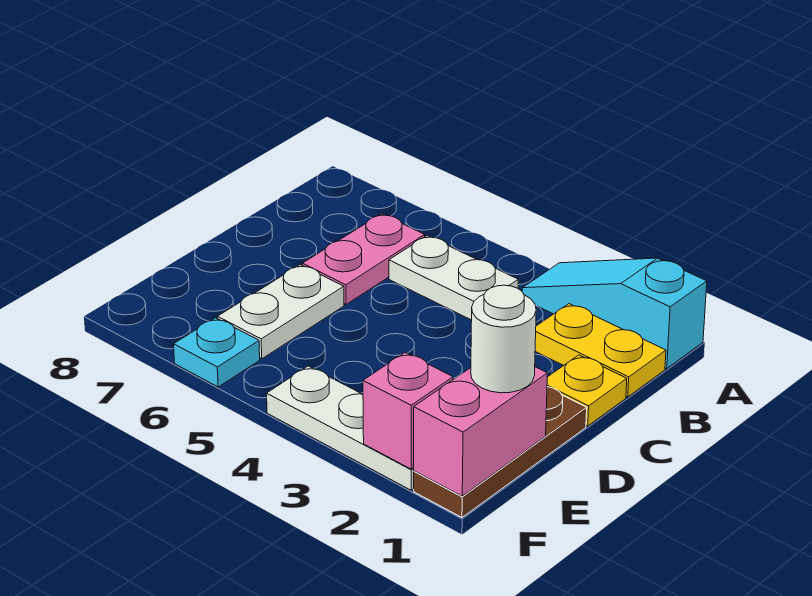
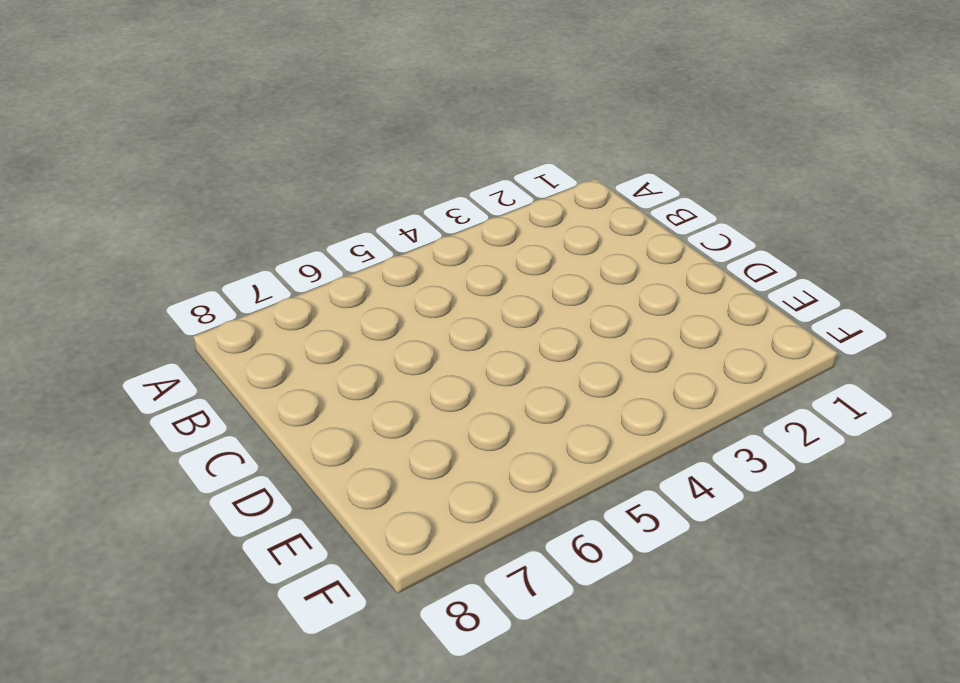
none -> cyan 1x3 slope [522,258,707,368]
none -> yellow 1x2 plate [535,304,666,397]
none -> white 1x2 plate [389,236,518,320]

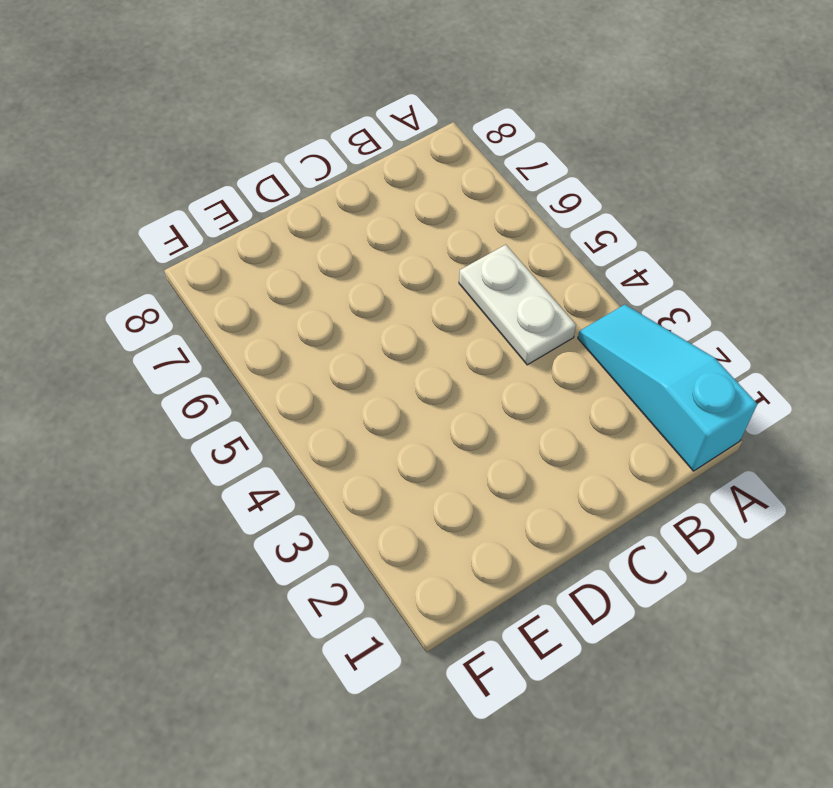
none -> yellow 1x2 plate [535,304,666,397]
none -> pink 1x2 plate [302,214,425,304]
none -> yellow 1x1 plate [547,355,627,426]

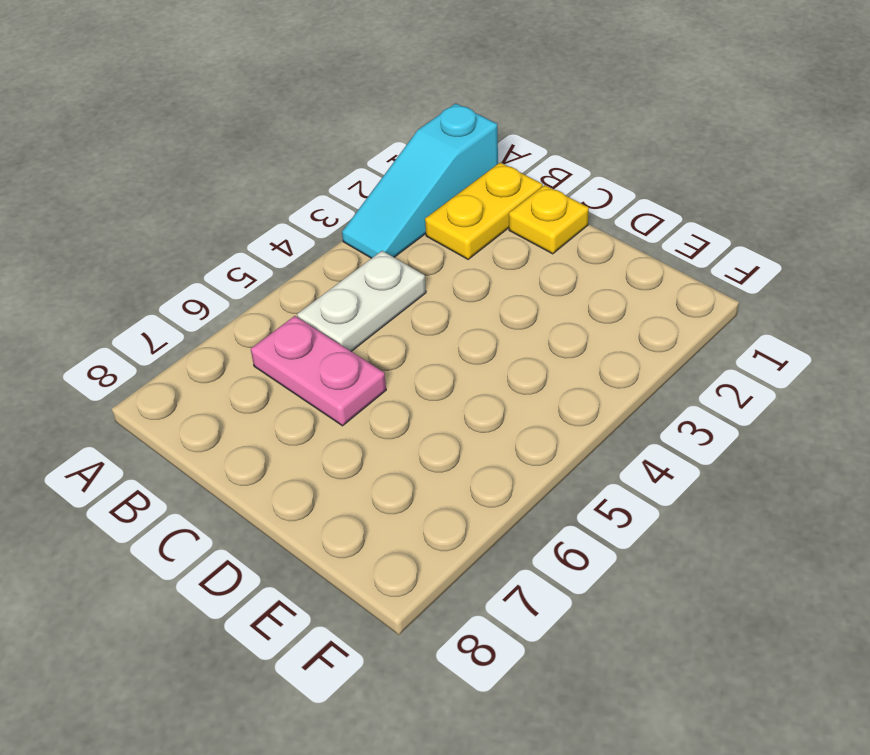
none -> brown 1x3 plate [414,387,587,517]
none -> white 1x2 plate [218,265,344,359]
none -> white 1x3 plate [267,366,414,490]

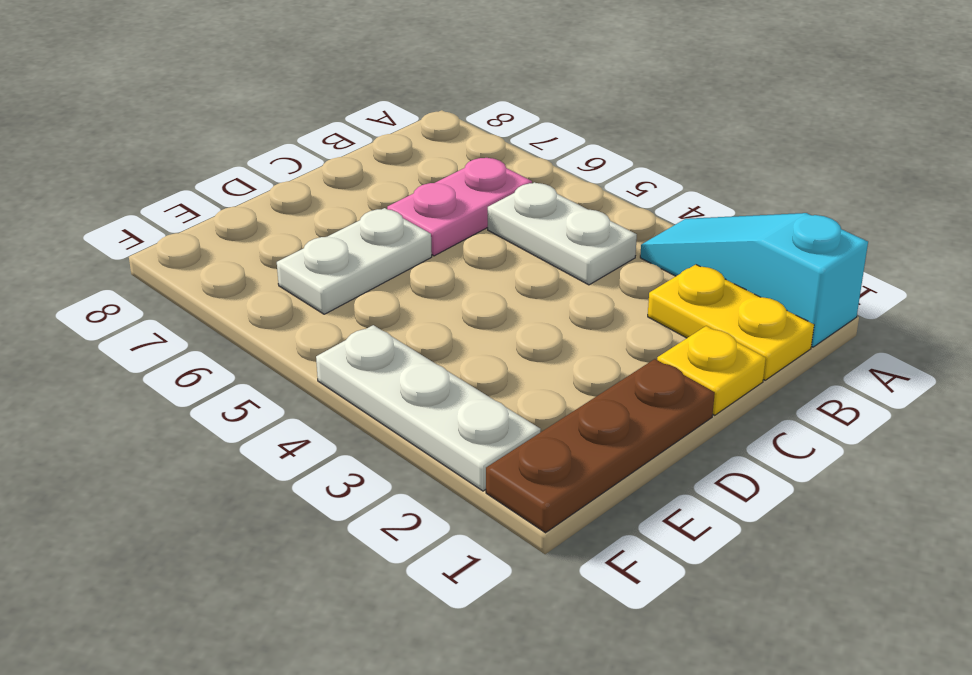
none -> cyan 1x1 plate [174,318,260,387]
none -> pink 1x2 brick [414,367,547,496]
none -> pink 1x1 brick [363,353,453,469]

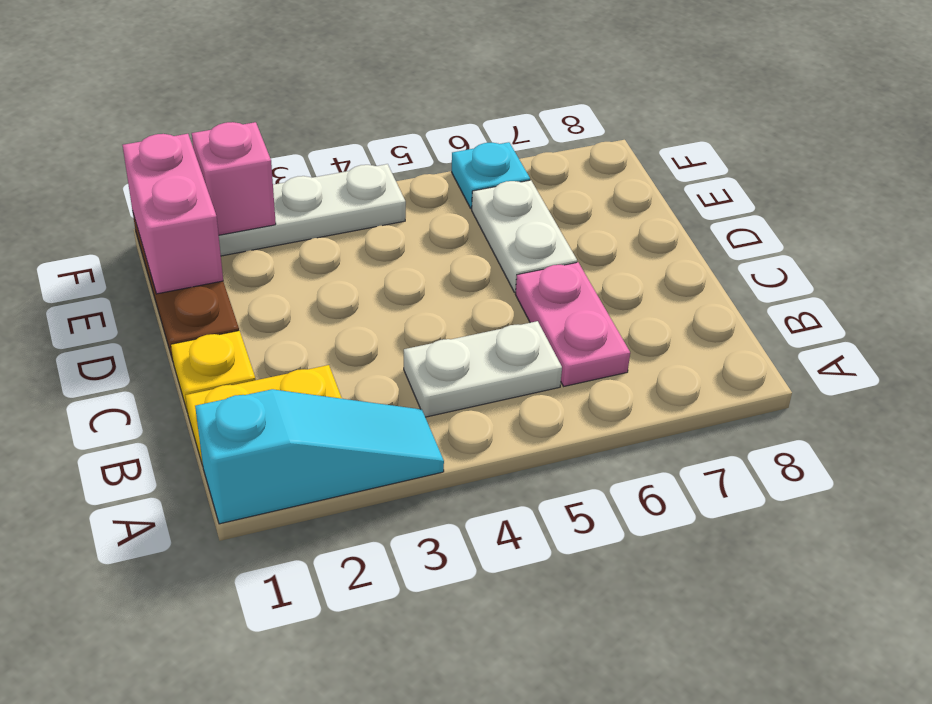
none -> white 1x1 round brick [471,285,536,393]

